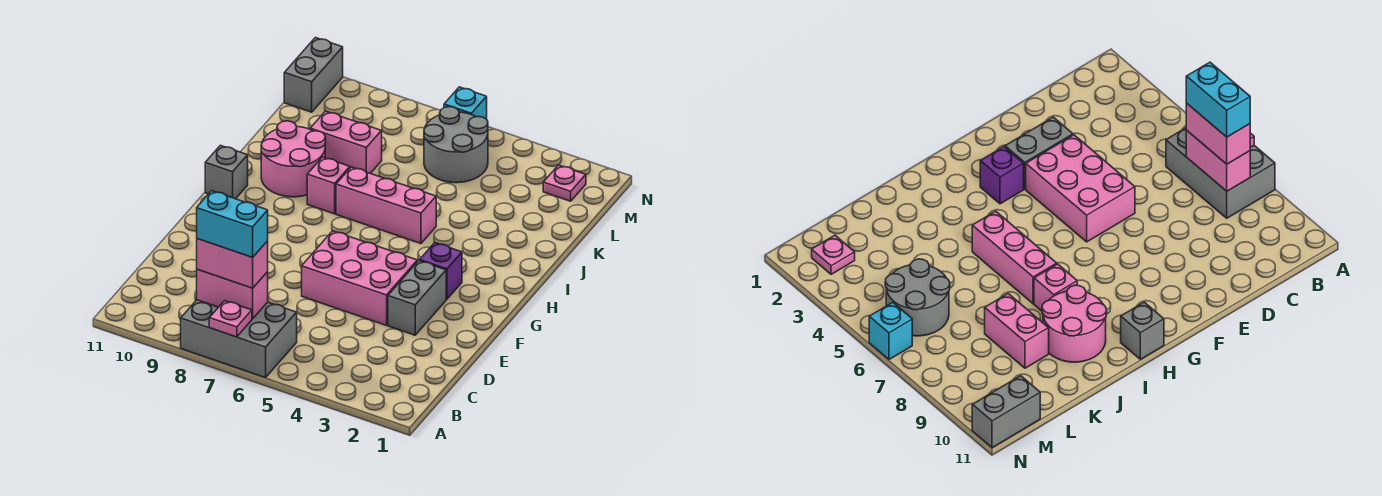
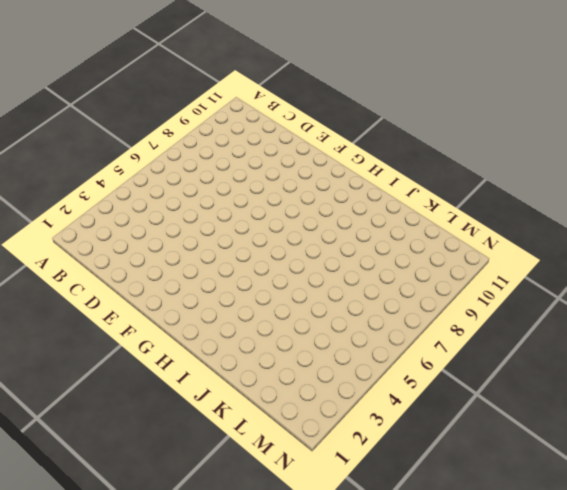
none -> grey 2x3 brick [181,300,297,378]
none -> grey 1x2 brick [388,261,446,335]
none -> pink 2x3 brick [302,231,417,325]

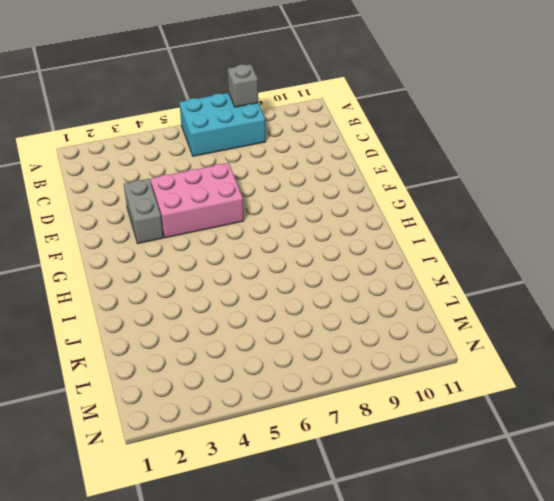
cyan 2x3 brick [179,93,266,156] -> grey 2x3 brick [181,300,297,378]
grey 1x1 brick [228,64,258,107] -> grey 1x1 brick moved to [205,145,248,199]
none -> purple 1x1 brick [420,243,462,299]
none -> pink 1x3 brick [336,167,436,244]
none -> pink 1x1 brick [307,157,350,214]

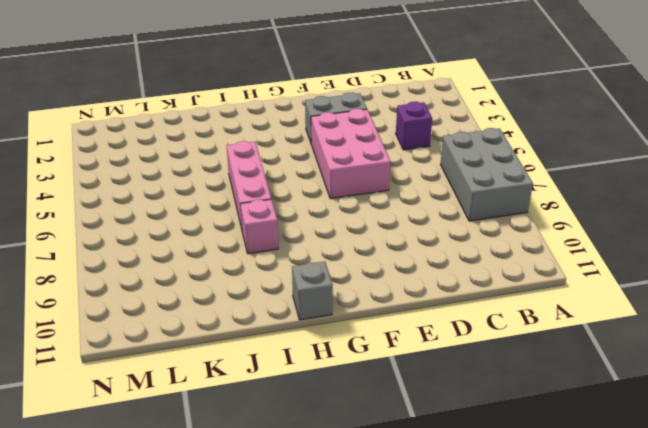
purple 1x1 brick [396,102,432,150] -> purple 1x1 brick moved to [420,243,462,299]
none -> pink 2x2 round brick [261,121,326,197]
none -> pink 1x2 brick [310,111,382,173]
none -> grey 2x2 round brick [424,107,488,183]

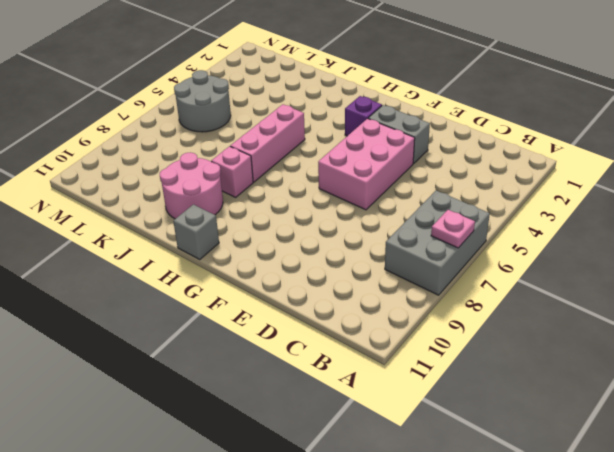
none -> pink 1x2 brick [310,111,382,173]
none -> pink 1x1 plate [543,165,586,201]
none -> grey 1x2 brick [284,38,343,112]

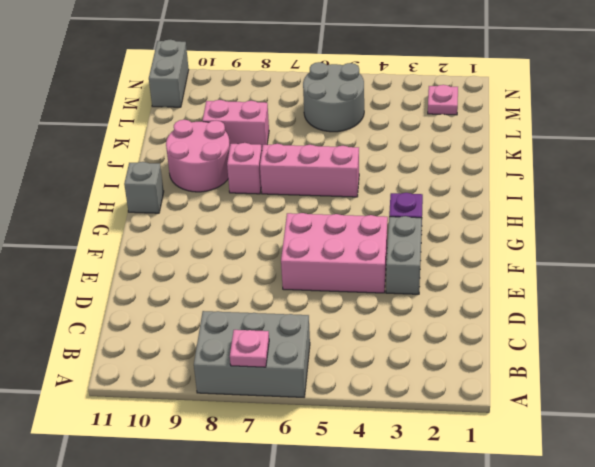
none -> cyan 1x1 brick [444,87,487,119]
none -> pink 1x2 brick [197,269,268,319]
none -> pink 1x2 brick [197,239,268,288]

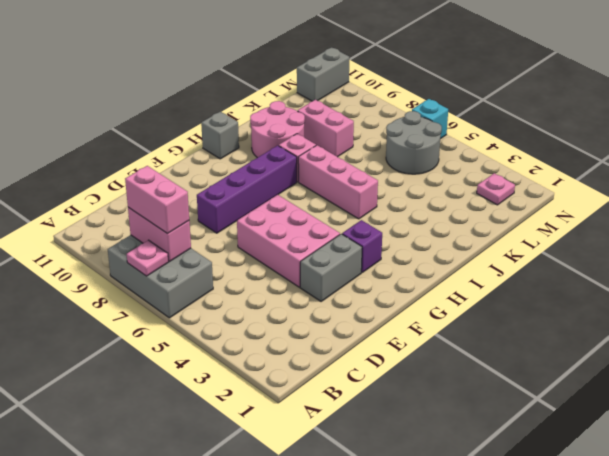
purple 1x4 brick [197,145,297,233] -> none
none -> cyan 1x2 brick [197,191,268,257]

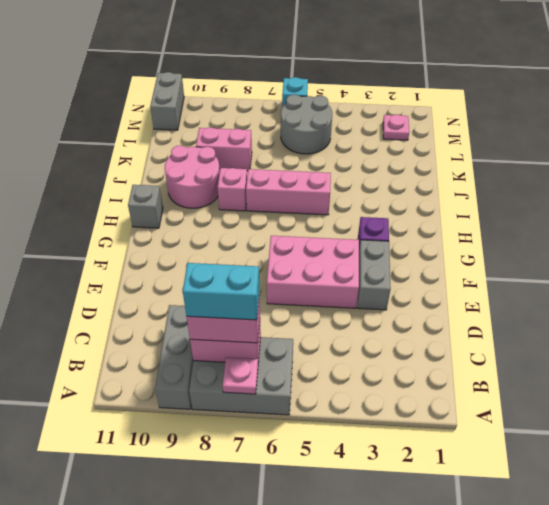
grey 1x3 brick [155,305,193,409] -> none

